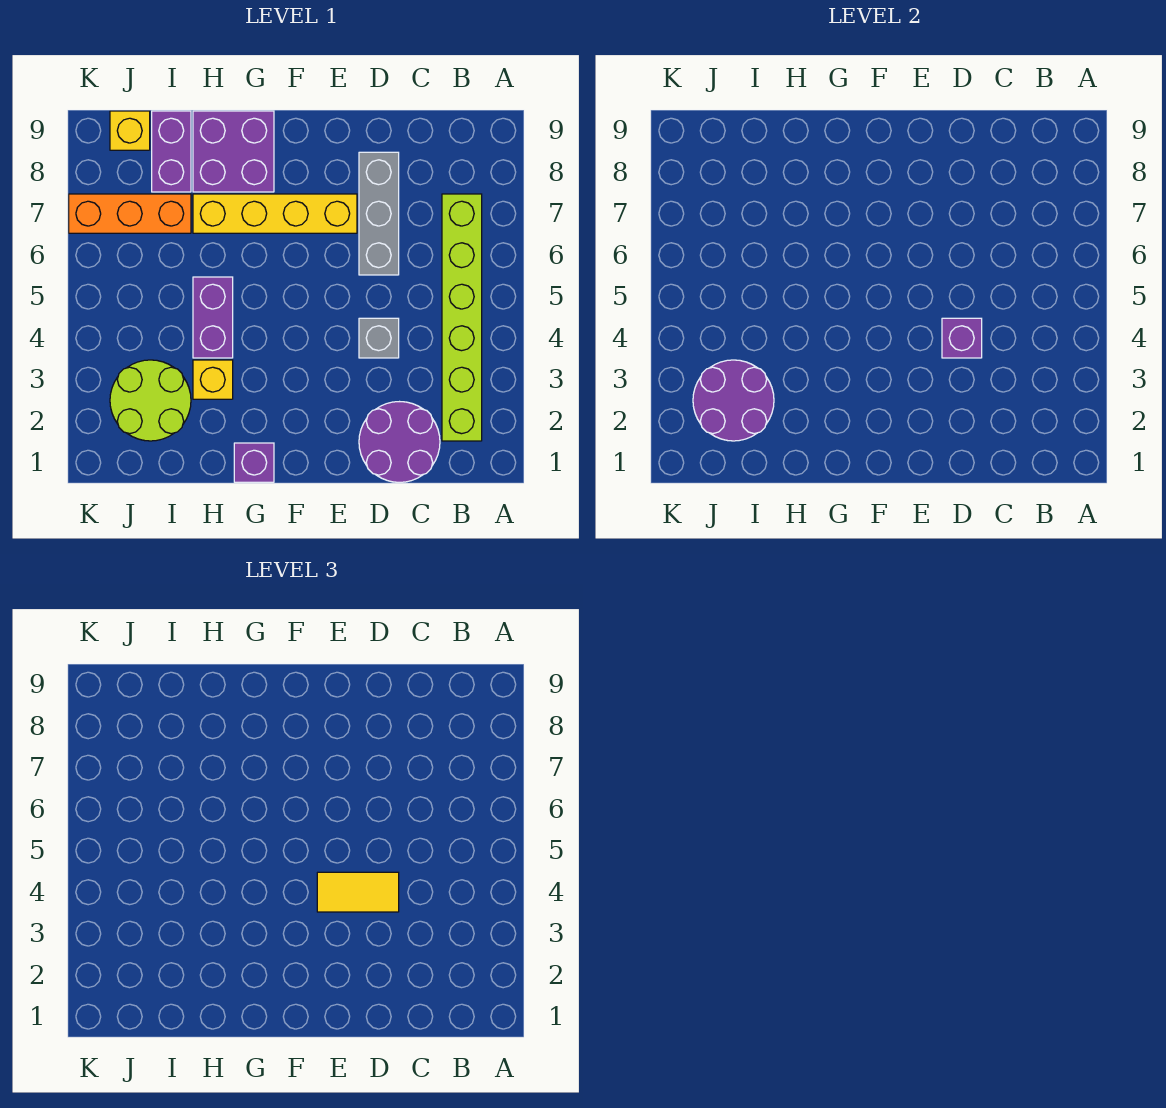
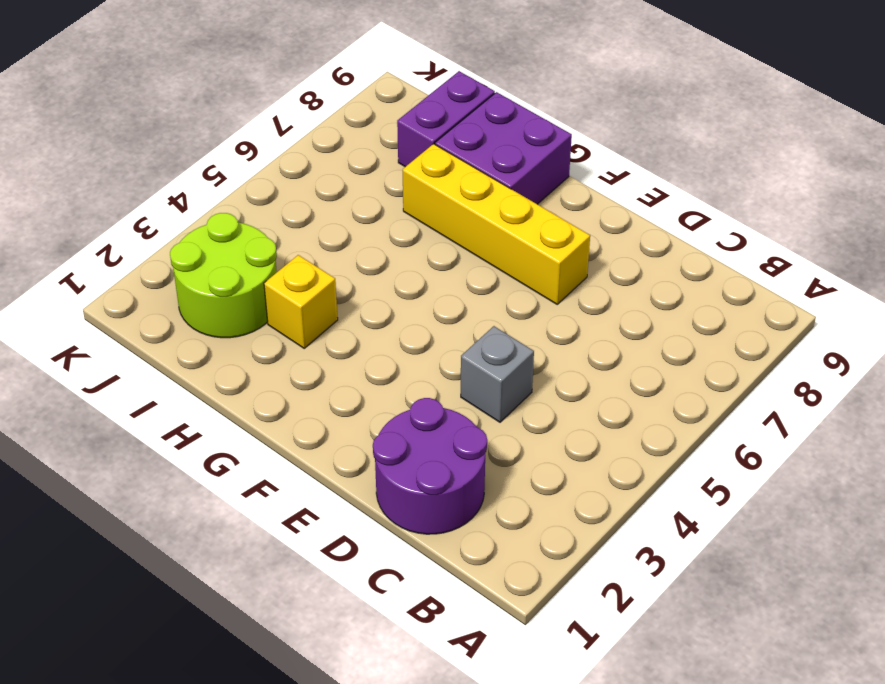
none -> lime 1x6 brick [442,194,482,441]
none -> grey 1x3 brick [359,152,399,275]
none -> purple 1x1 brick [234,443,274,482]

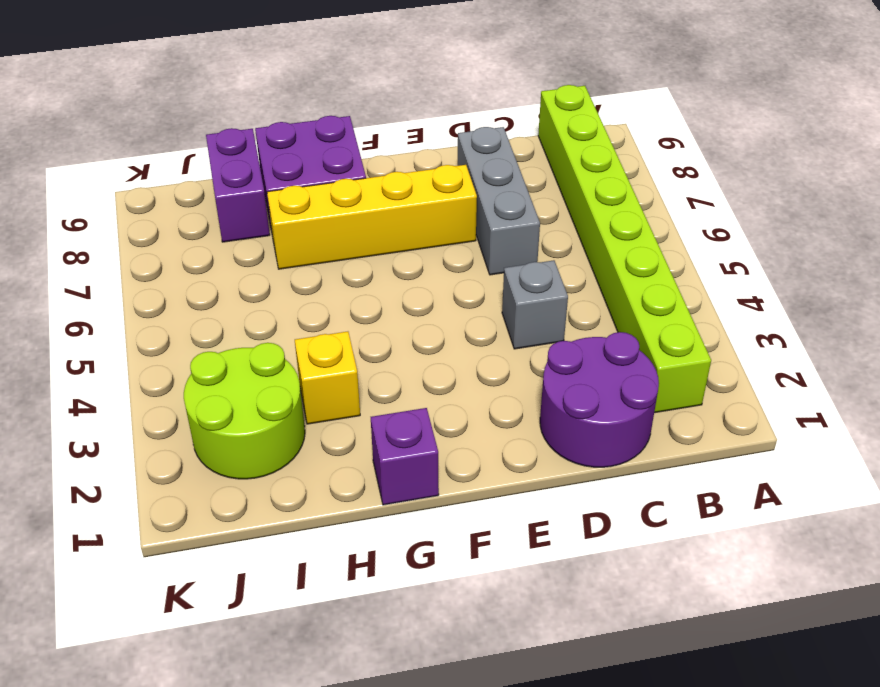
lime 1x8 brick [538,85,711,413] -> lime 1x6 brick [442,194,482,441]
none -> purple 1x2 brick [193,277,233,358]
none -> orange 1x3 brick [69,194,191,233]
none -> yellow 1x1 brick [110,111,150,150]

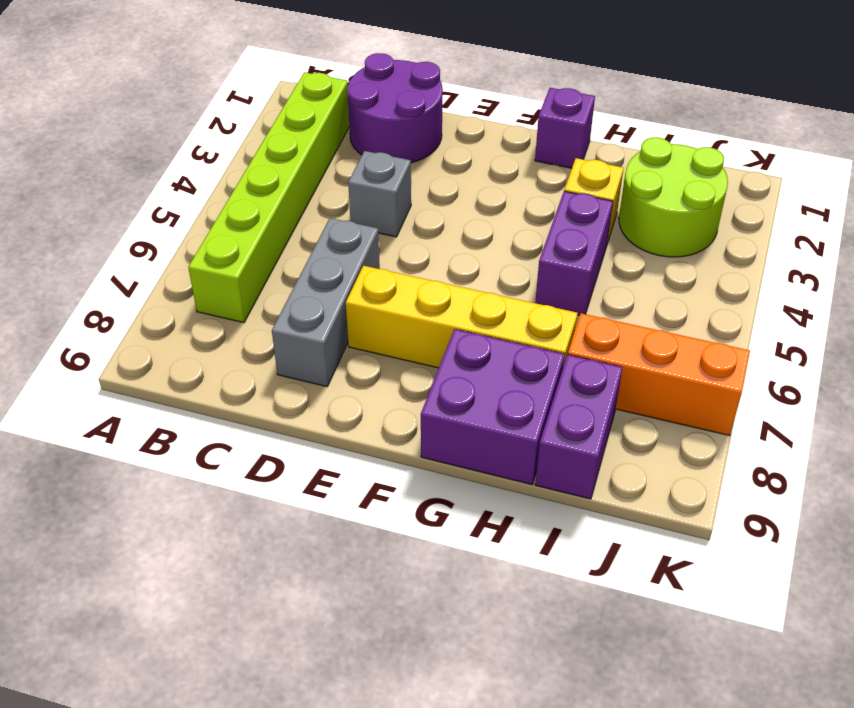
none -> yellow 1x1 brick [110,111,150,150]
none -> purple 1x1 brick [942,318,982,358]
none -> purple 2x2 round brick [693,360,774,441]

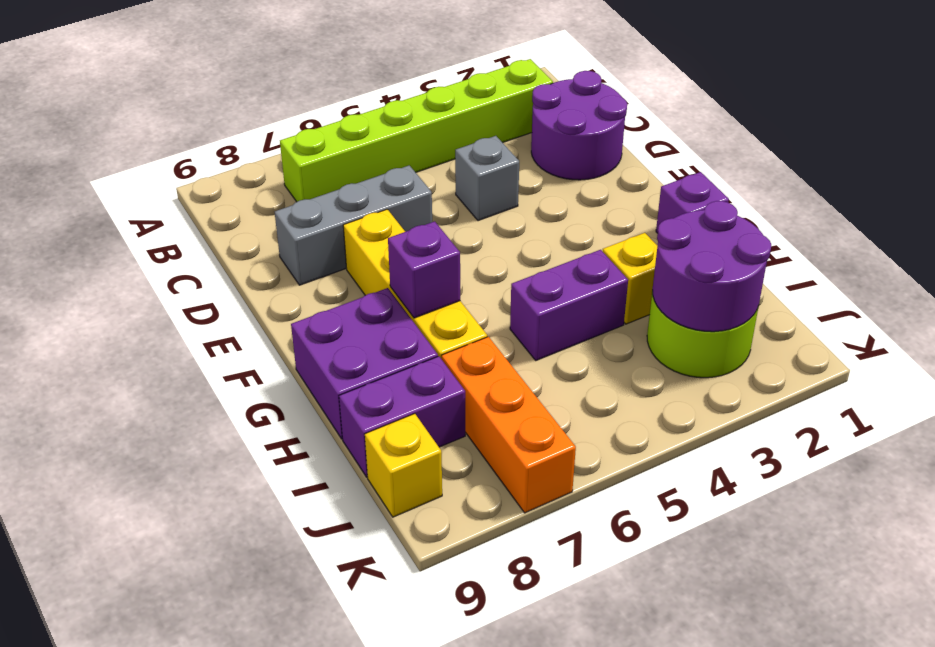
purple 1x1 brick [388,221,460,318] -> purple 1x1 brick moved to [942,318,982,358]
none -> yellow 1x2 tile [317,872,399,912]

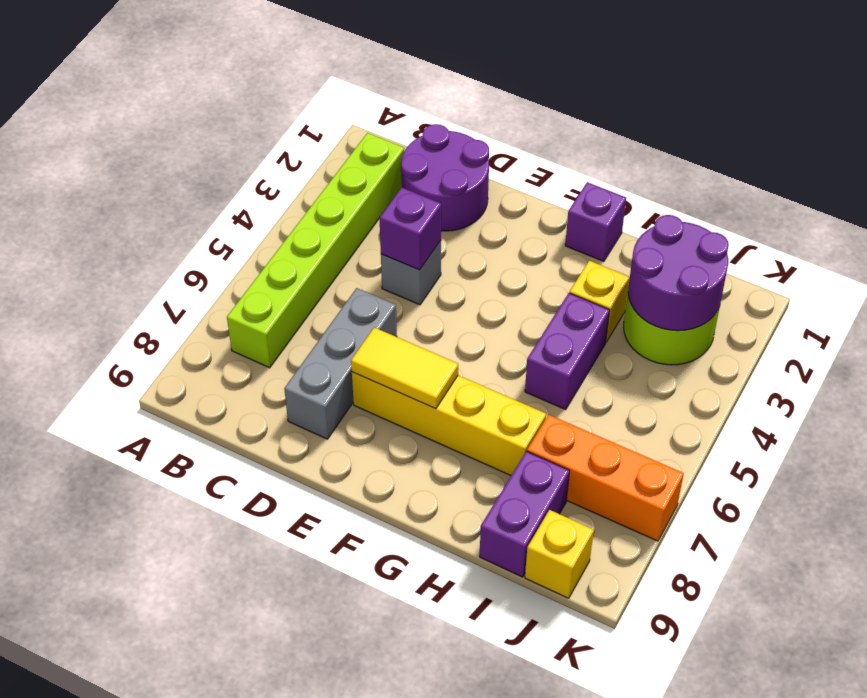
yellow 1x2 tile [351,327,458,409] -> yellow 1x2 tile moved to [317,872,399,912]
none -> purple 2x2 brick [193,111,274,192]

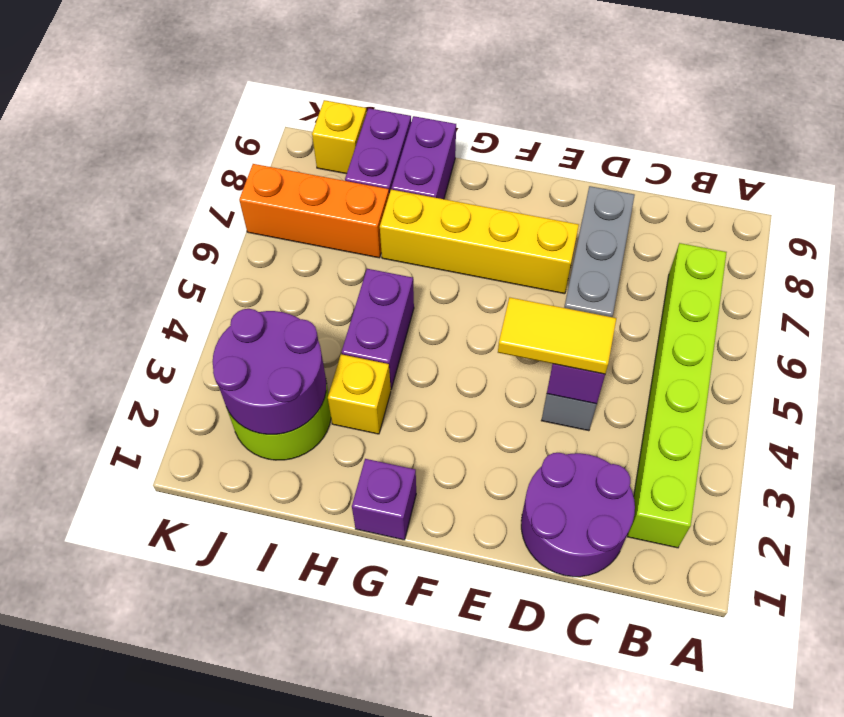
purple 1x2 brick [391,116,456,199] -> purple 2x2 brick [193,111,274,192]

